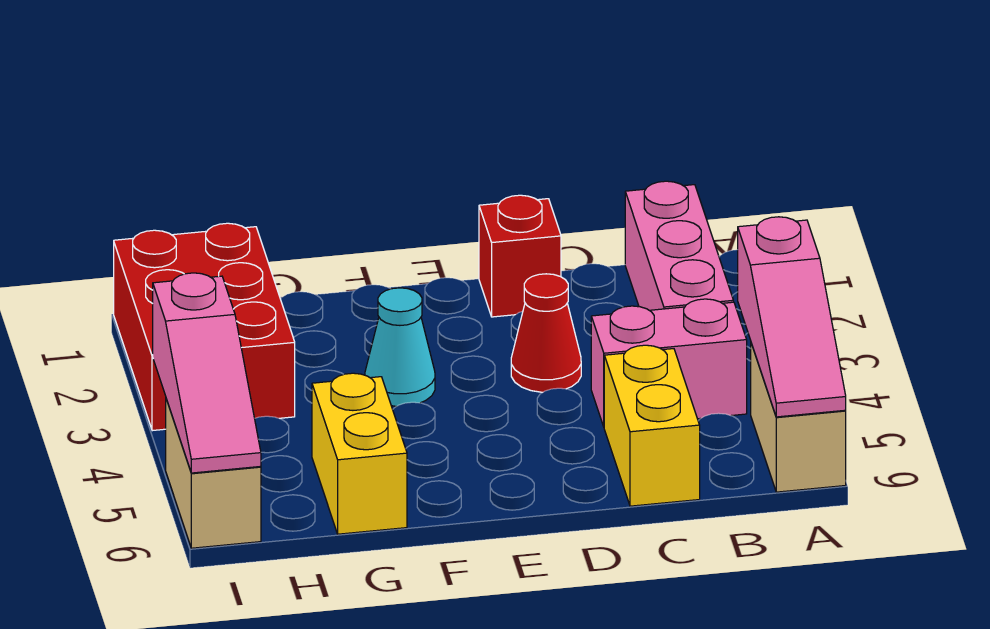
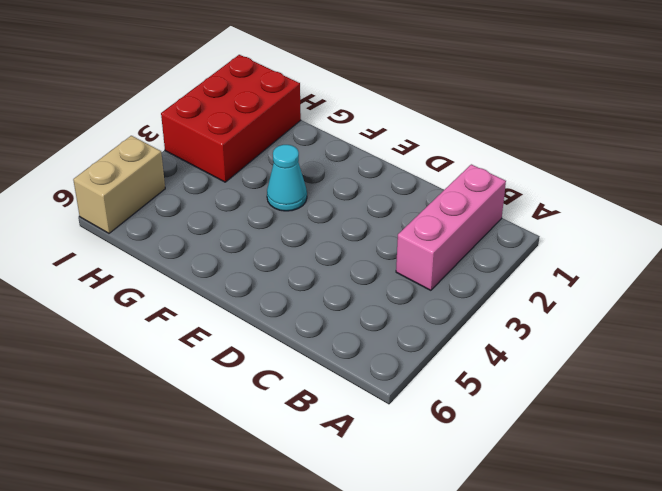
none -> tan 1x2 brick [751,343,846,492]
none -> pink 1x2 brick [591,299,747,426]
none -> yellow 1x2 brick [604,345,700,506]

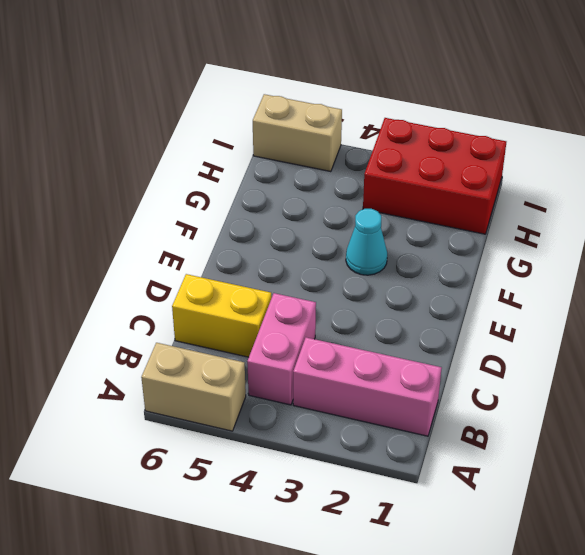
none -> red 1x1 brick [479,195,561,317]
none -> red 1x1 cone [511,274,581,392]
none -> yellow 1x2 brick [312,373,407,534]

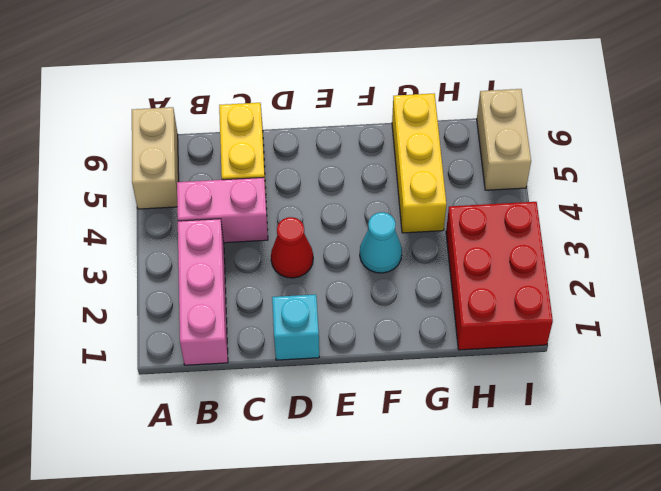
cyan 1x1 brick [272,294,319,360] -> red 1x1 brick [479,195,561,317]
yellow 1x3 brick [392,94,446,233] -> yellow 1x2 brick [312,373,407,534]
none -> pink 1x3 slope [738,217,846,417]
none -> pink 1x3 slope [153,273,261,473]

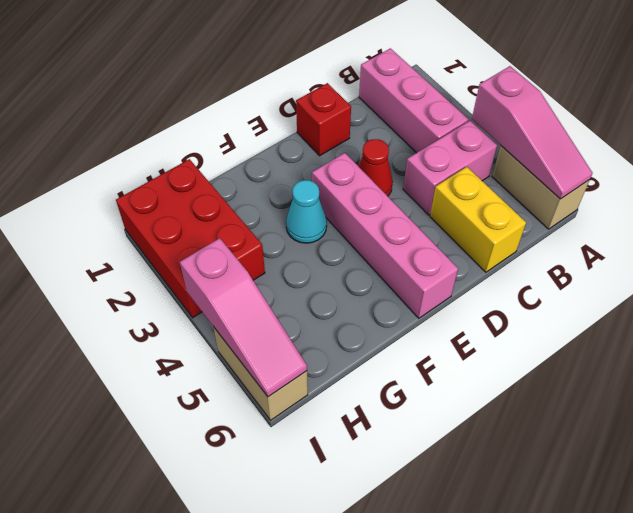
pink 1x4 brick [312,153,458,318] -> none
none -> yellow 1x2 brick [312,373,407,534]

